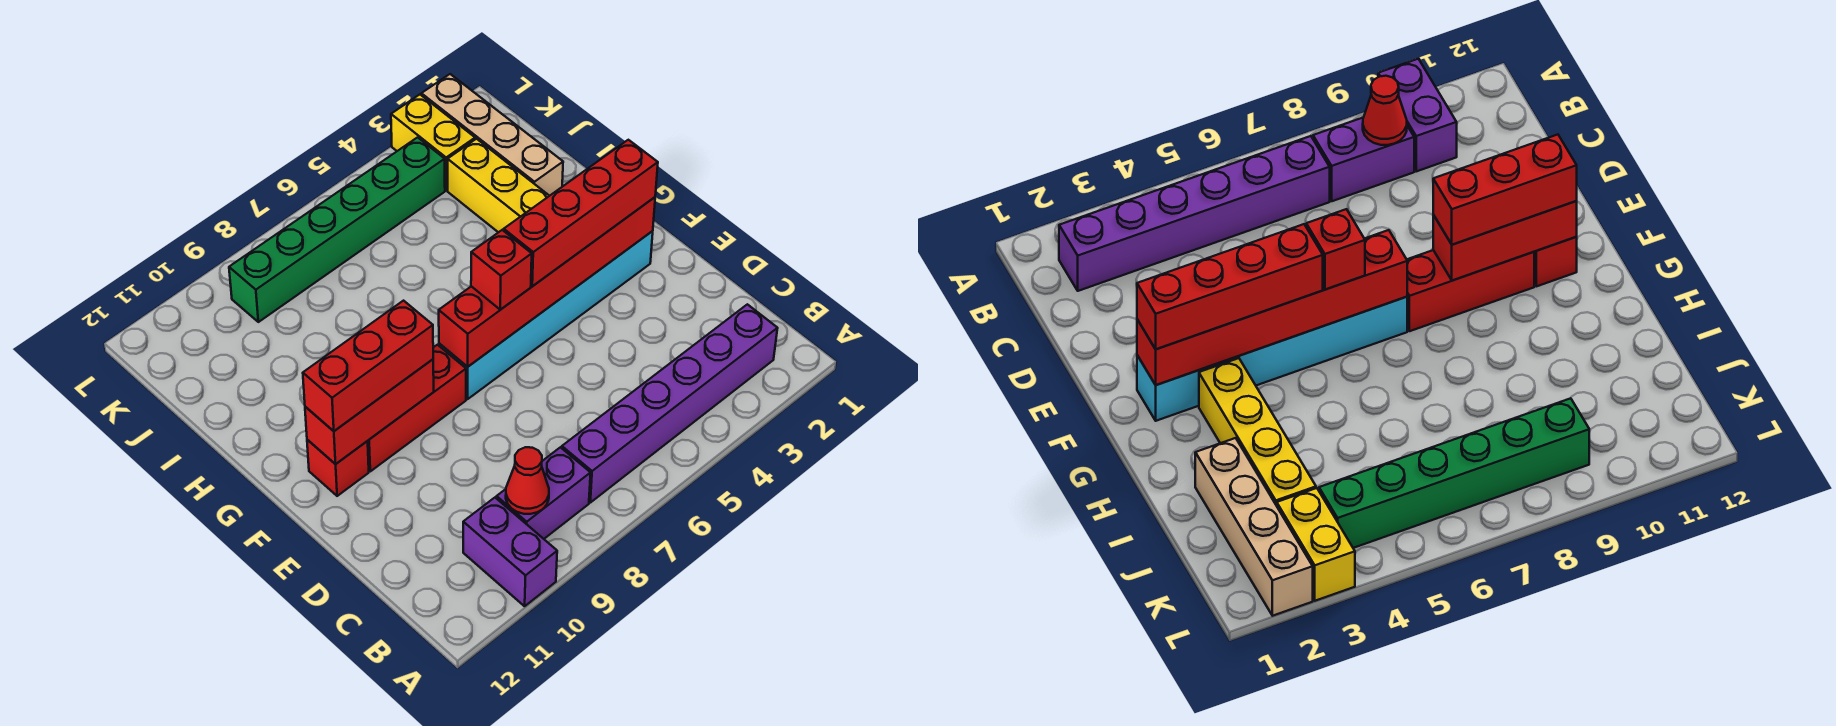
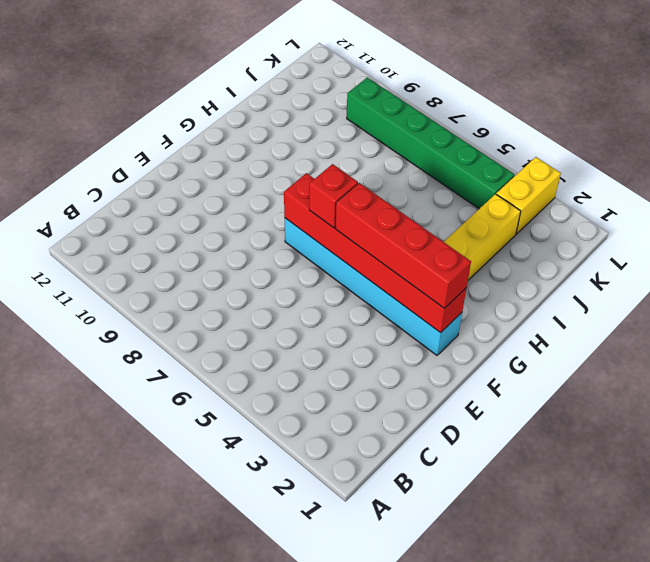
none -> purple 1x2 brick [463,498,557,606]
none -> purple 1x6 brick [562,304,778,503]
none -> purple 1x2 brick [497,447,591,539]

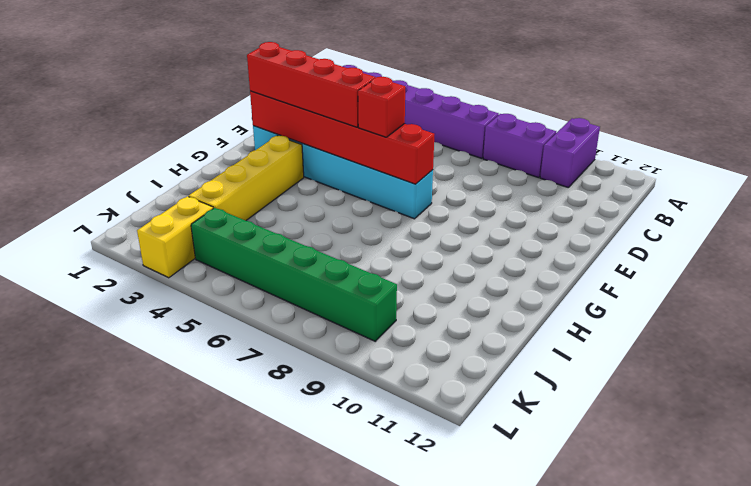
none -> red 1x3 brick [368,345,466,471]
none -> red 1x1 brick [307,440,369,496]
none -> tan 1x4 brick [421,74,563,196]

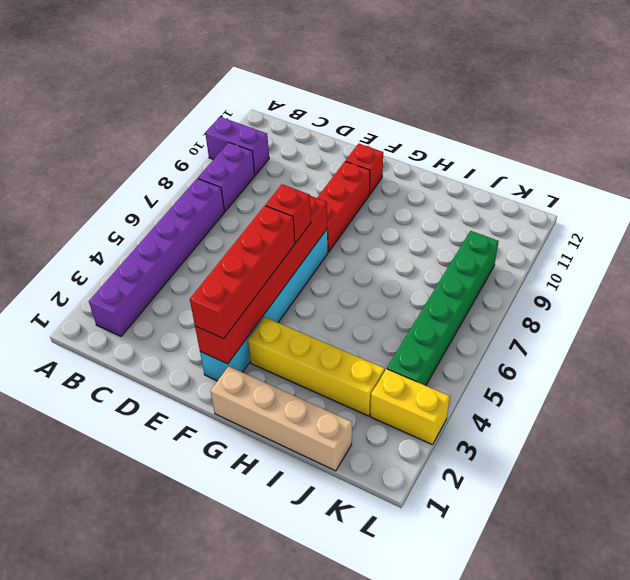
tan 1x4 brick [211,366,352,471] -> tan 1x4 brick moved to [421,74,563,196]
none -> red 1x1 cone [506,447,549,514]
none -> red 1x3 brick [305,359,434,464]
none -> red 1x3 brick [303,301,433,431]

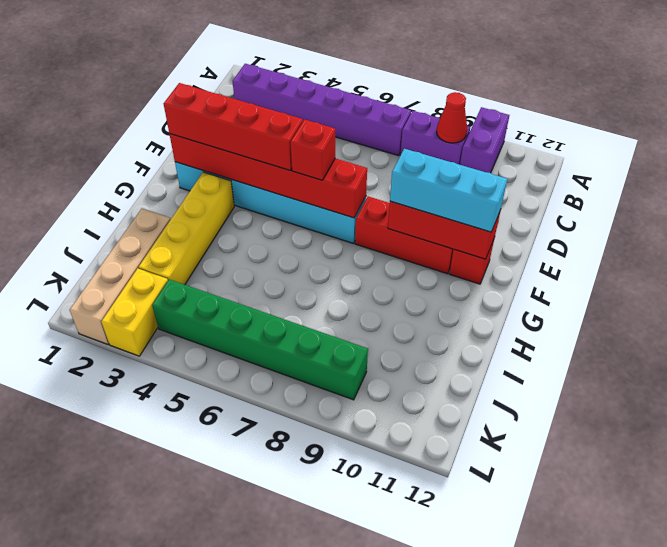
cyan 1x3 brick [390,149,507,232] -> red 1x3 brick [303,301,433,431]

